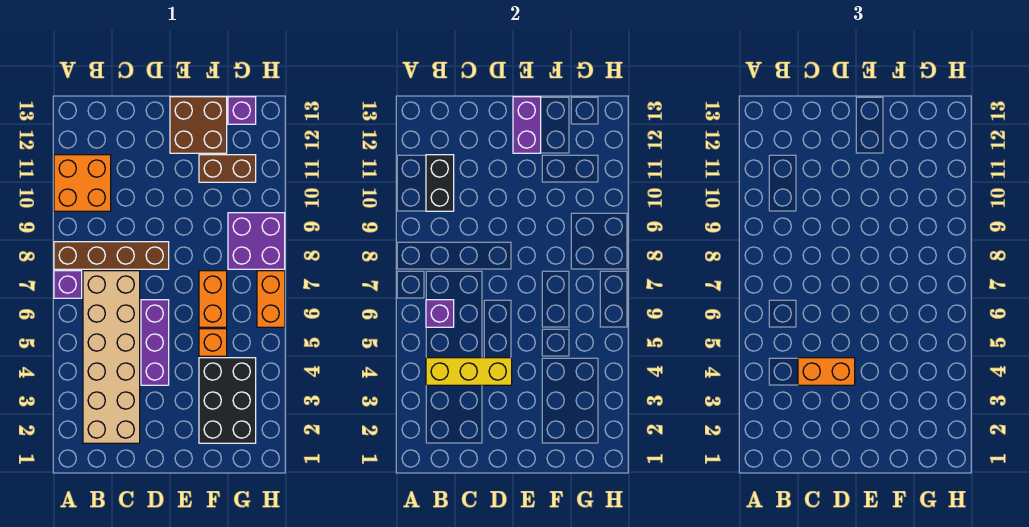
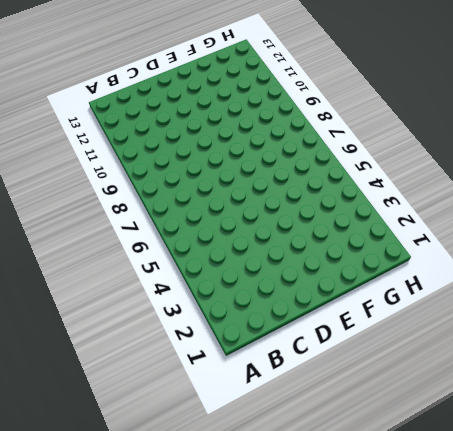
none -> purple 1x1 brick [54,271,82,298]
none -> brown 1x4 brick [54,242,169,269]
none -> orange 2x2 brick [54,155,111,211]

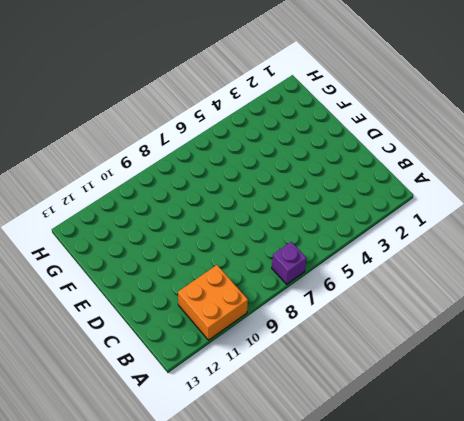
none -> brown 1x4 brick [54,242,169,269]
none -> tan 2x6 brick [83,271,140,443]
none -> purple 1x3 brick [141,300,169,385]

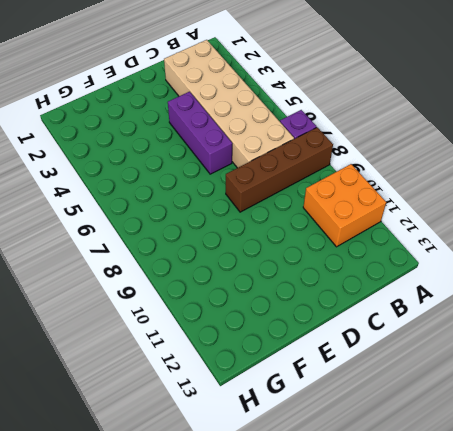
none -> brown 2x2 brick [170,97,227,153]
none -> black 2x3 brick [199,358,256,443]
none -> orange 1x1 brick [199,329,227,356]

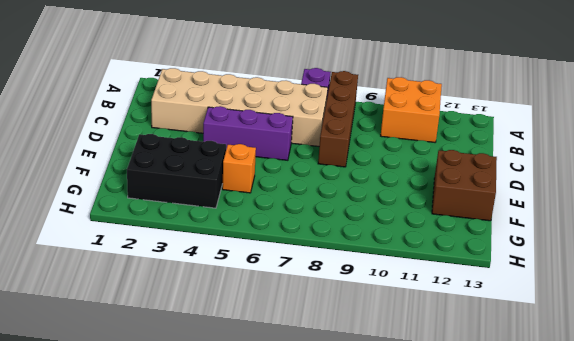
none -> orange 1x2 brick [199,271,227,327]
none -> brown 1x2 brick [199,155,256,182]
none -> purple 2x2 brick [228,213,285,269]

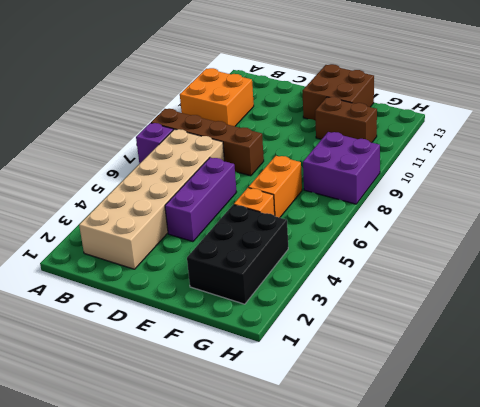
none -> purple 1x1 brick [228,97,256,124]
none -> orange 1x2 brick [257,271,285,327]
none -> yellow 1x3 brick [426,358,512,385]

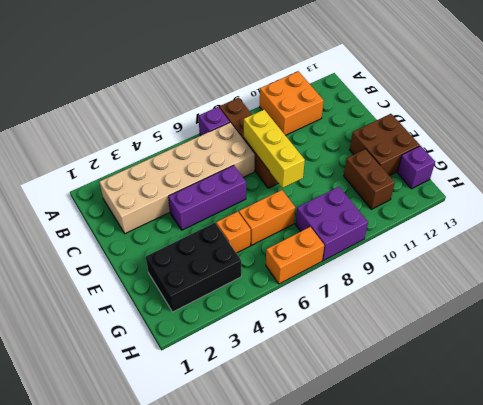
yellow 1x3 brick [244,110,305,188] -> yellow 1x3 brick moved to [426,358,512,385]
none -> purple 1x1 brick [426,300,454,327]
none -> black 1x2 brick [426,155,454,211]
none -> purple 1x2 brick [513,97,541,153]

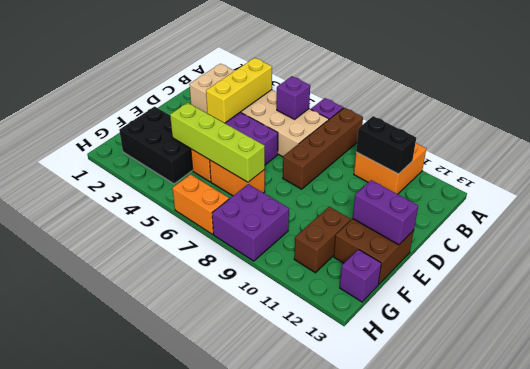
lime 1x4 brick [170,103,265,182] -> none
none -> orange 1x2 brick [798,358,855,385]

